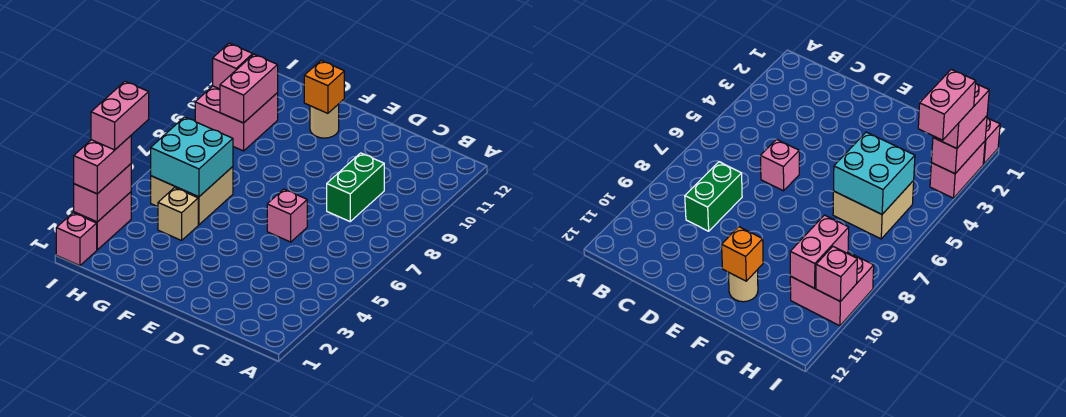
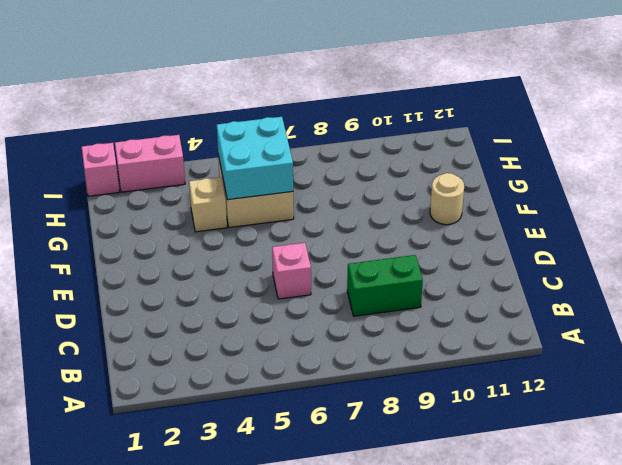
none -> pink 2x2 brick [195,86,278,151]
none -> orange 1x1 brick [304,61,344,113]
none -> pink 1x2 brick [220,54,278,123]

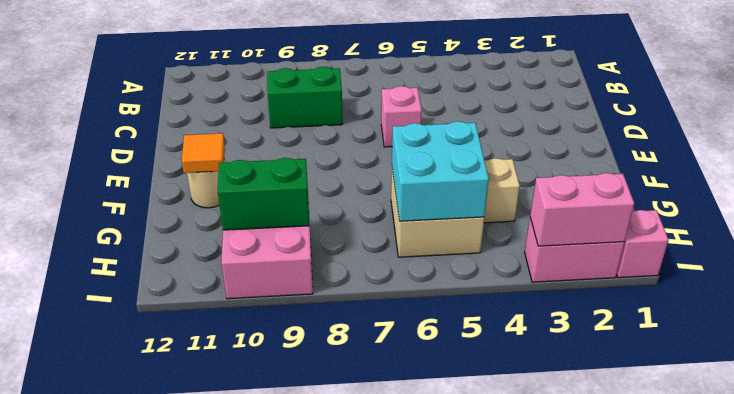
orange 1x1 tile [182,133,225,173] -> orange 1x1 brick [304,61,344,113]
green 1x2 brick [218,158,309,230] -> pink 1x2 brick [220,54,278,123]
none -> pink 1x1 brick [213,43,253,89]
none -> pink 1x2 brick [74,136,131,194]
none -> pink 1x2 brick [91,81,149,150]

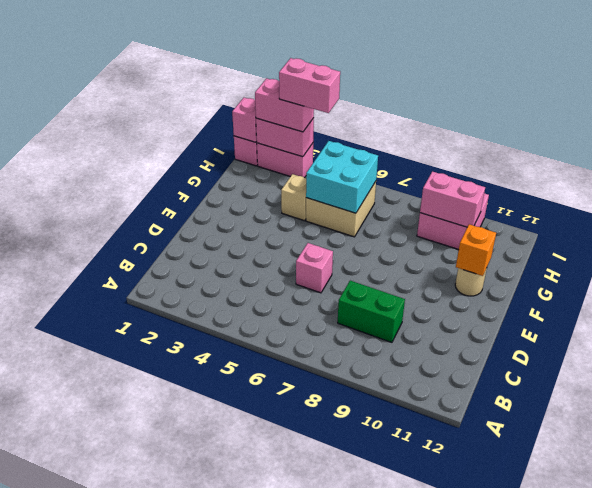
pink 1x1 brick [232,98,257,142] -> pink 1x1 brick moved to [213,43,253,89]

